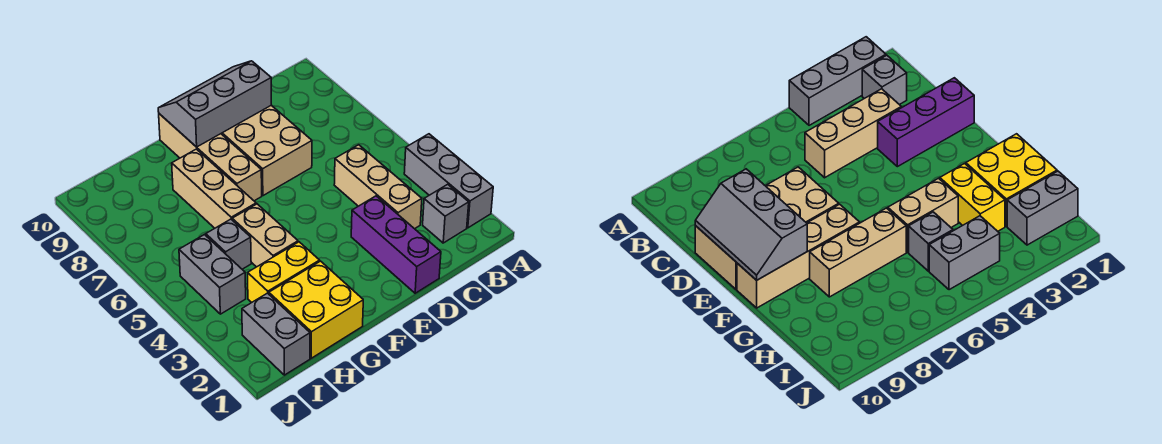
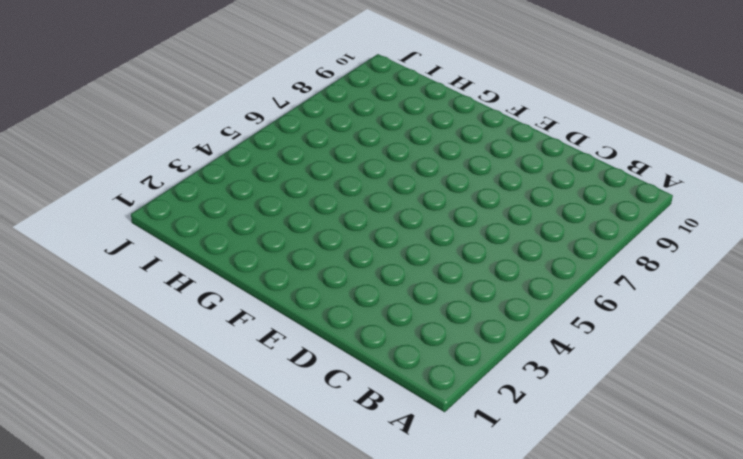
none -> grey 1x3 brick [404,134,493,228]
none -> grey 1x1 brick [423,184,469,243]
none -> tan 1x3 brick [334,145,422,229]

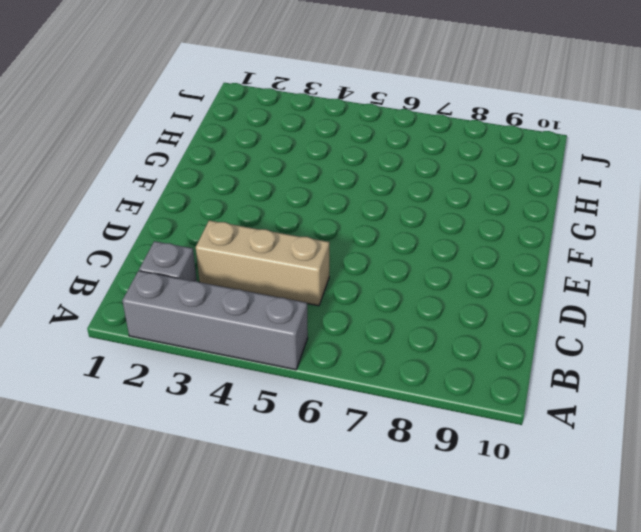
grey 1x4 brick [122,271,308,370] -> grey 1x3 brick [404,134,493,228]
none -> purple 1x3 brick [351,196,441,293]
none -> tan 2x4 brick [221,105,312,196]
none -> tan 1x4 brick [159,114,262,201]

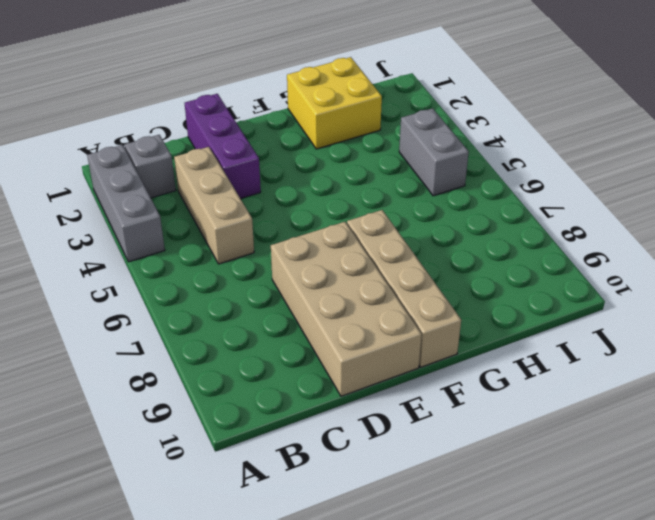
none -> yellow 1x2 brick [248,242,320,303]
none -> tan 1x2 brick [232,204,298,267]
none -> tan 1x3 brick [172,149,256,228]

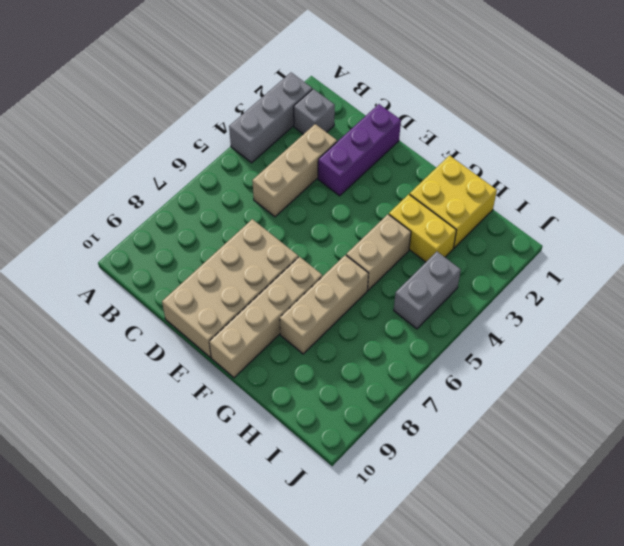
none -> grey 1x1 brick [206,219,251,269]
none -> grey 1x2 brick [242,293,310,375]
none -> grey 2x3 slope [158,61,271,147]

